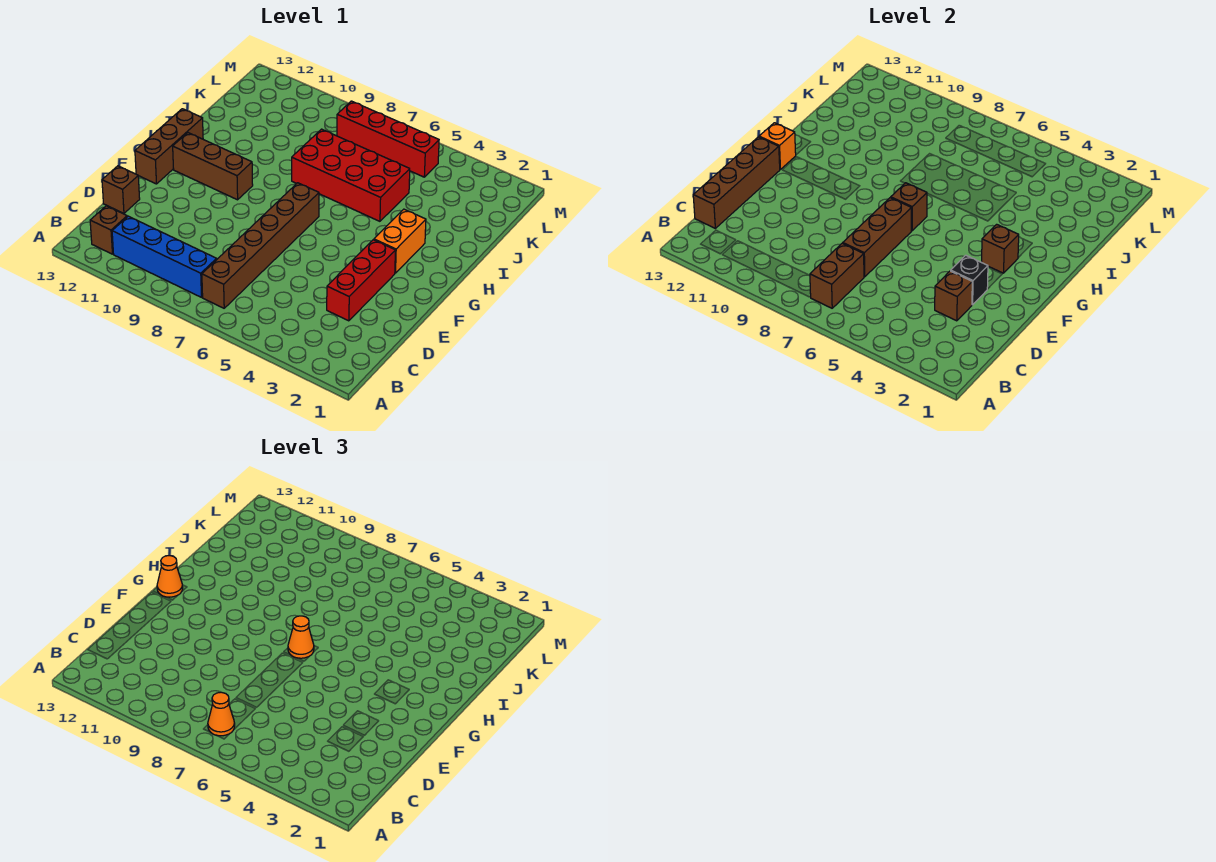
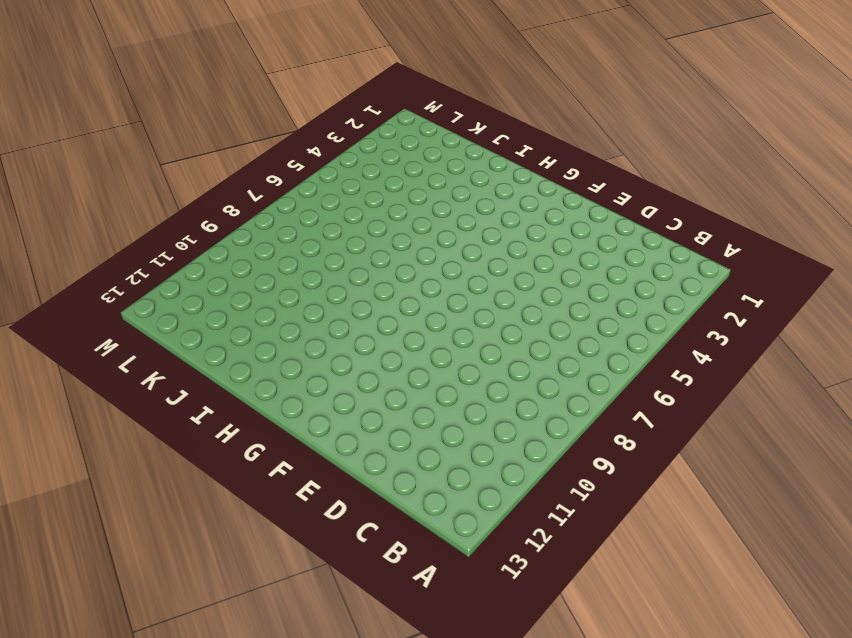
none -> brown 1x6 brick [202,183,319,308]
none -> blue 1x4 brick [112,216,217,297]
none -> brown 1x1 brick [90,206,127,254]

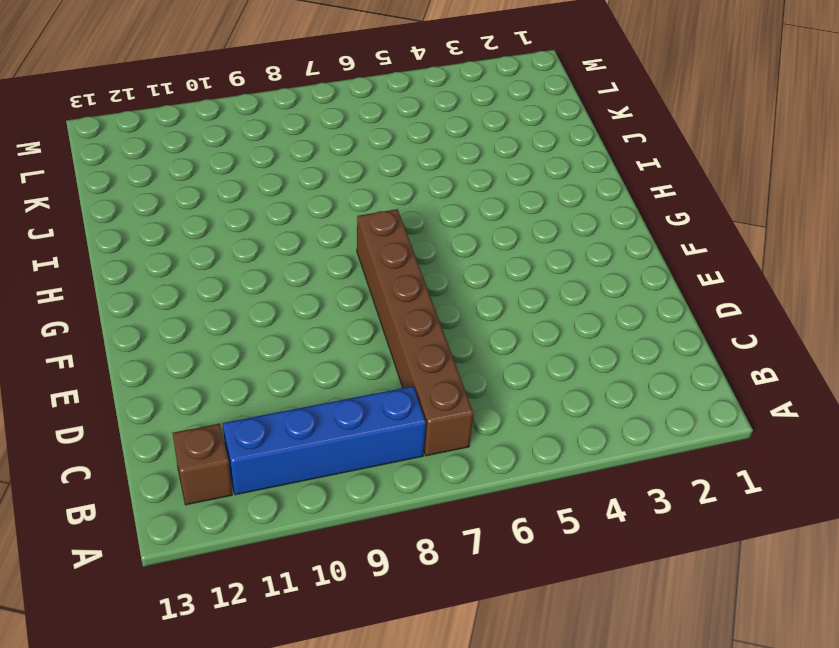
none -> red 1x3 brick [327,240,395,321]
none -> brown 1x1 brick [102,166,140,213]
none -> brown 1x3 brick [135,109,203,184]

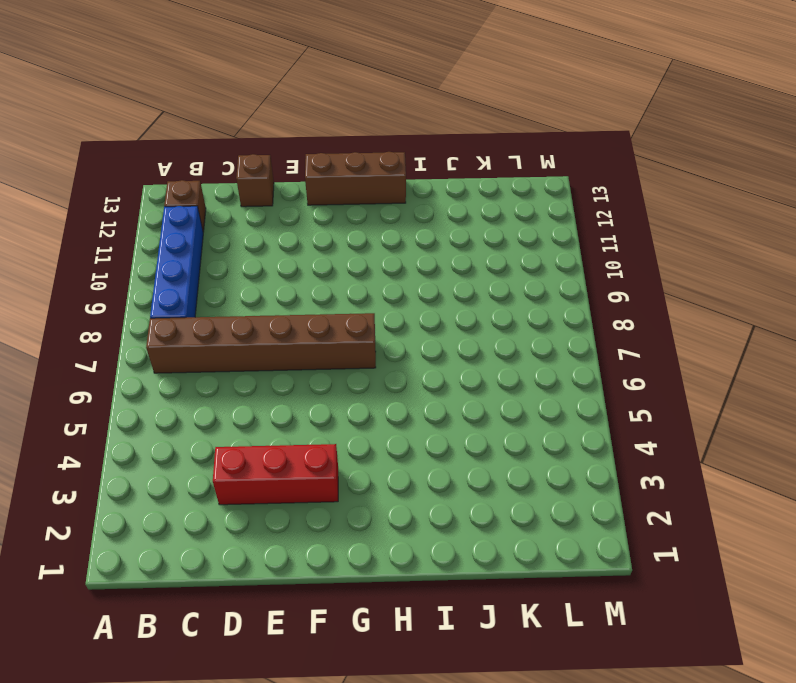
none -> orange 1x2 brick [374,209,426,273]
none -> brown 1x3 brick [173,133,253,200]
none -> red 2x4 brick [292,129,410,221]

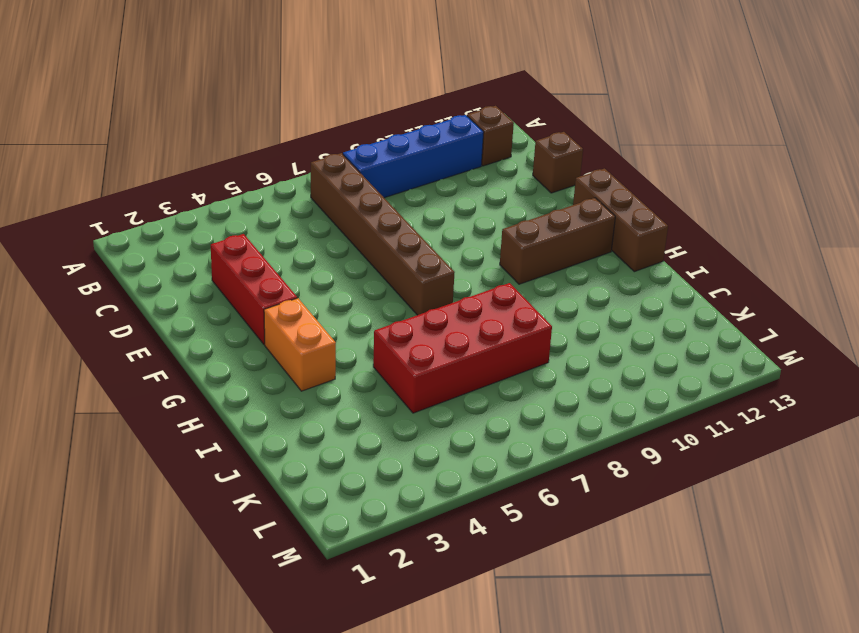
none -> red 1x4 brick [337,101,439,177]
none -> brown 1x2 brick [810,243,864,308]
none -> brown 1x4 brick [693,137,780,228]

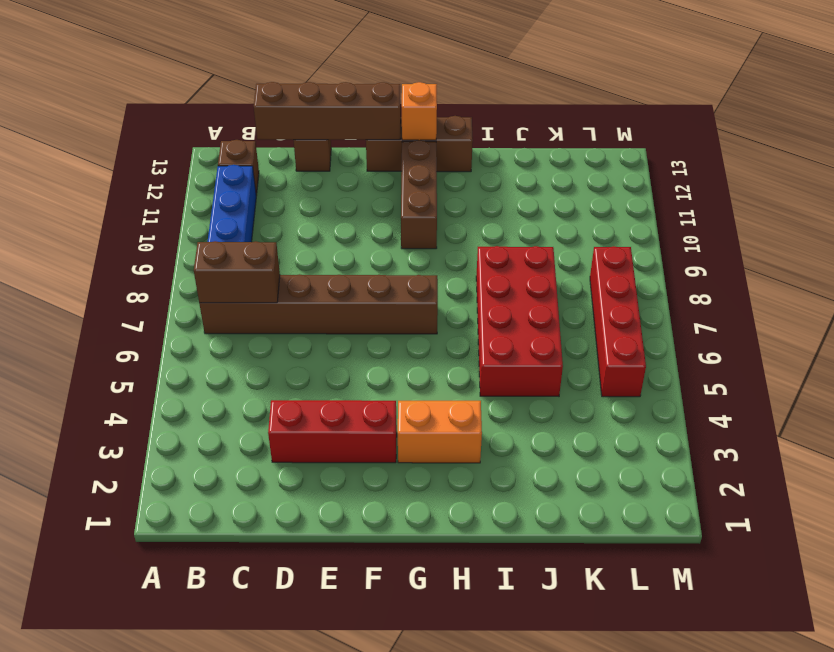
none -> brown 1x1 brick [935,271,972,321]
none -> brown 1x3 brick [843,198,911,277]
none -> black 1x1 brick [951,255,988,305]

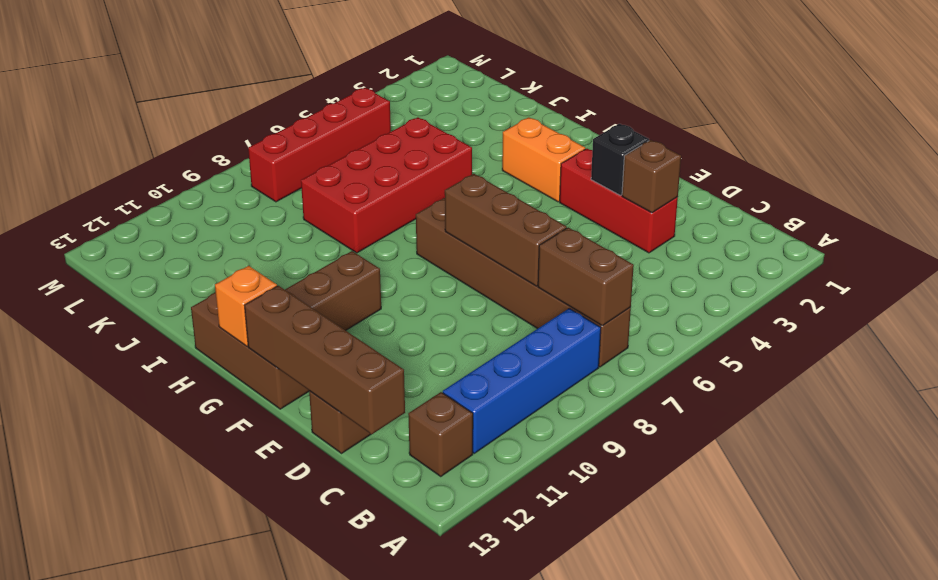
none -> brown 1x1 brick [982,224,1019,273]
none -> brown 1x1 brick [891,183,927,231]
none -> orange 1x1 cone [208,692,235,736]

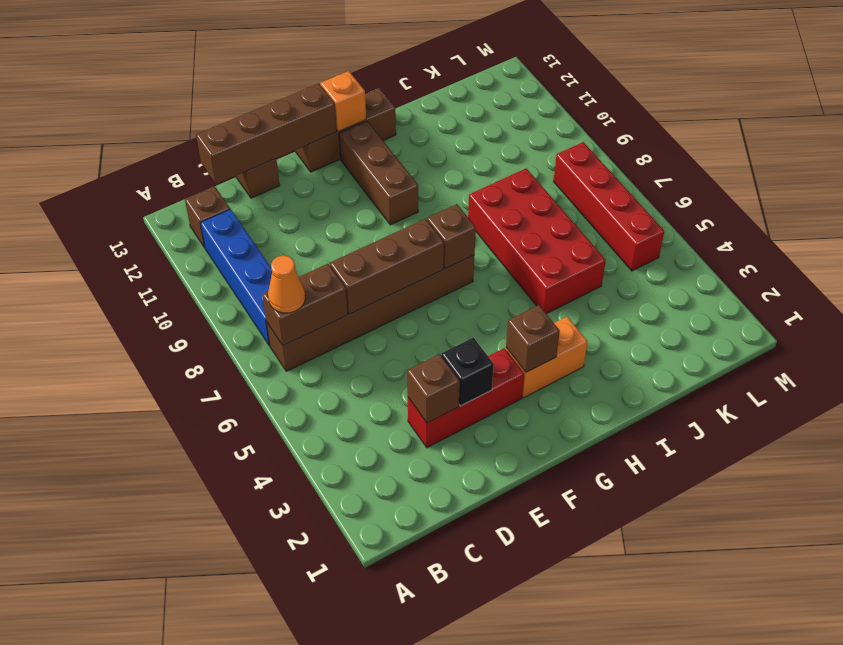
none -> orange 1x1 cone [288,616,314,658]
none -> orange 1x1 cone [157,556,183,597]

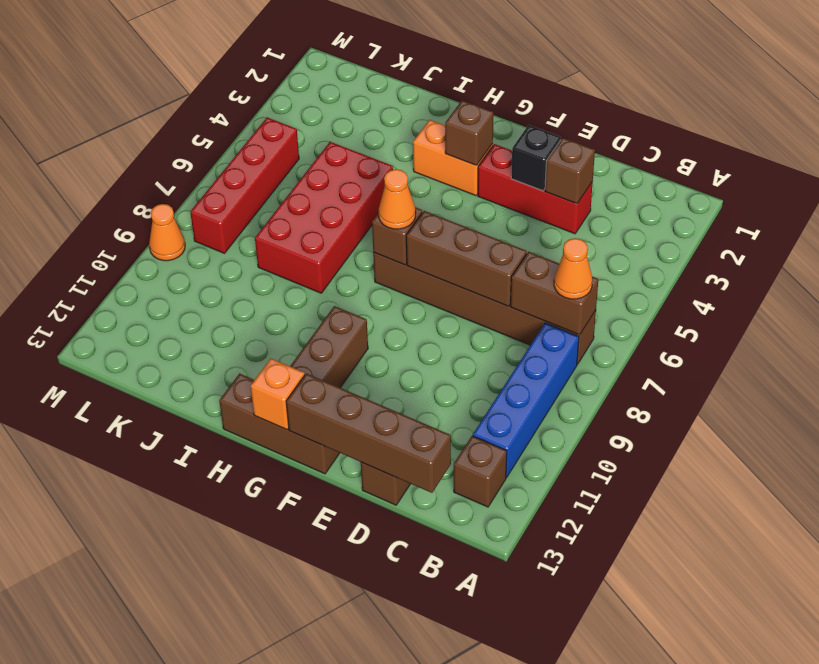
orange 1x1 cone [149,204,185,261] -> orange 1x1 cone moved to [157,556,183,597]

